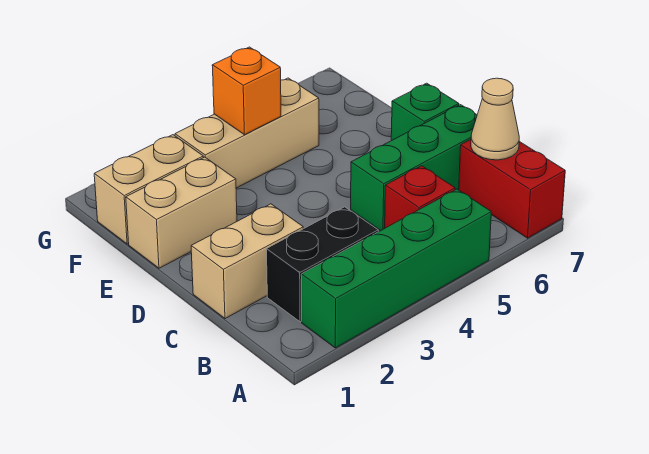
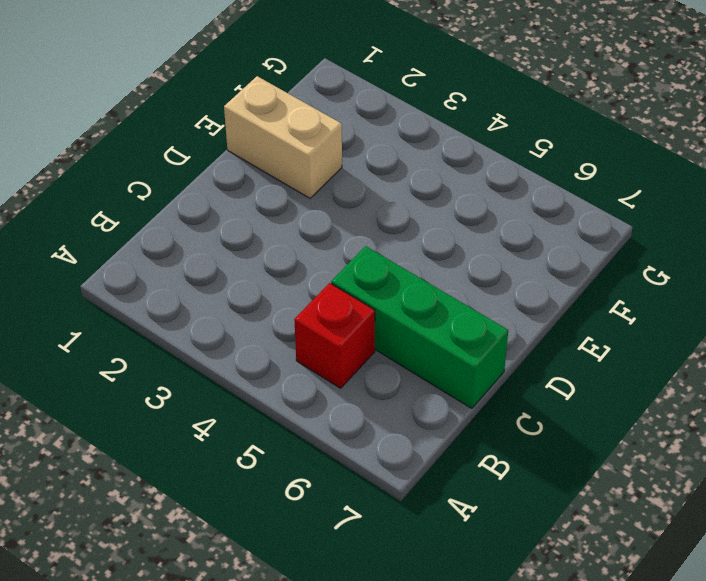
none -> green 1x4 brick [301,189,491,348]
none -> red 1x2 brick [459,140,565,238]
none -> black 1x2 brick [267,207,378,322]

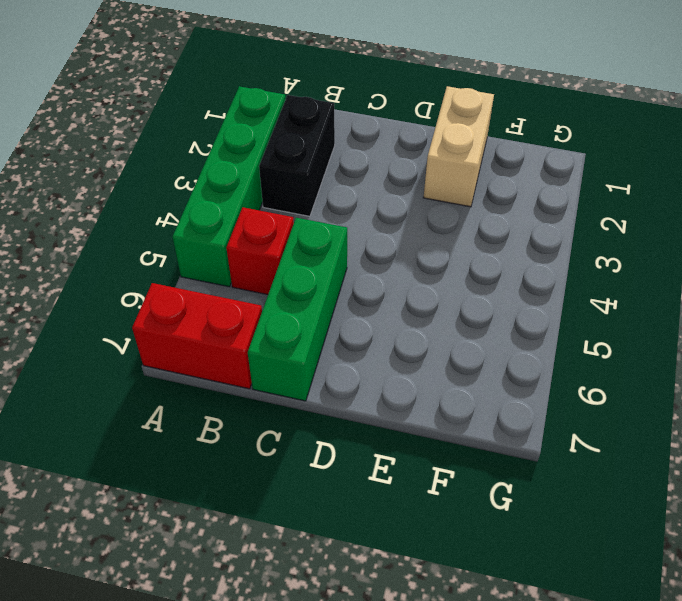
none -> tan 1x2 brick [191,204,303,319]
none -> green 1x1 brick [391,83,459,140]
none -> tan 1x2 brick [94,135,203,244]

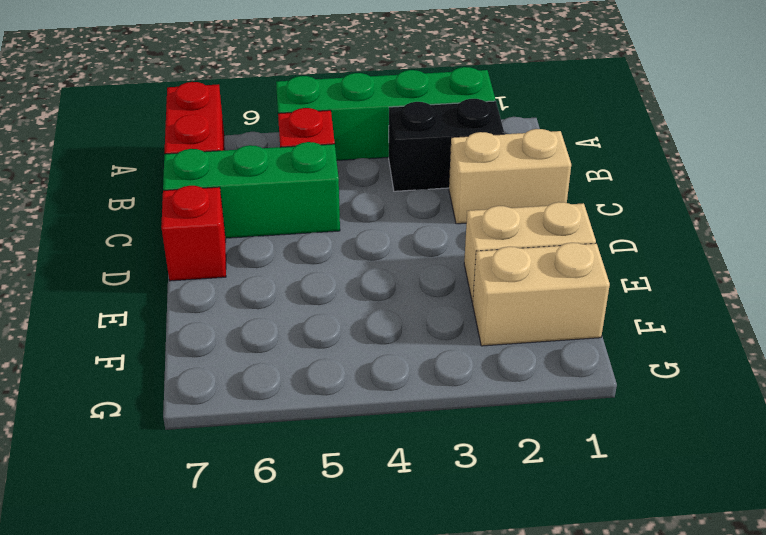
red 1x1 brick [161,186,226,281] -> green 1x1 brick [391,83,459,140]
none -> tan 1x3 brick [175,78,319,188]
none -> tan 1x1 cone [471,78,519,160]
none -> orange 1x1 brick [212,47,281,135]

